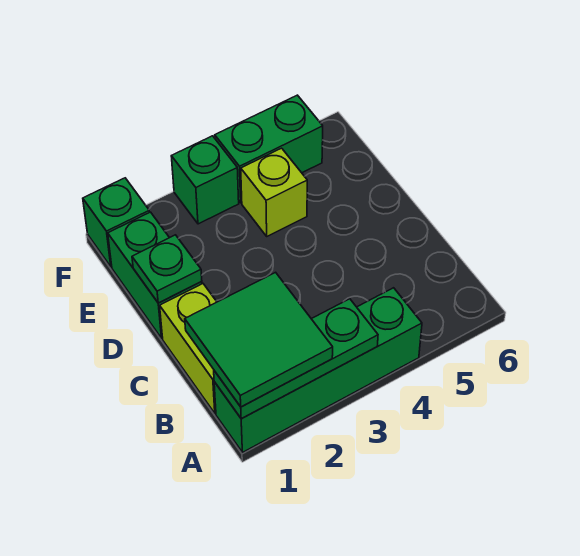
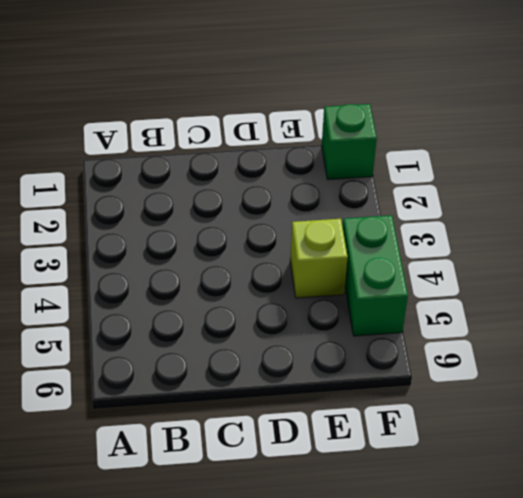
none -> green 1x4 brick [214,288,422,452]
none -> lime 1x2 brick [160,284,217,413]

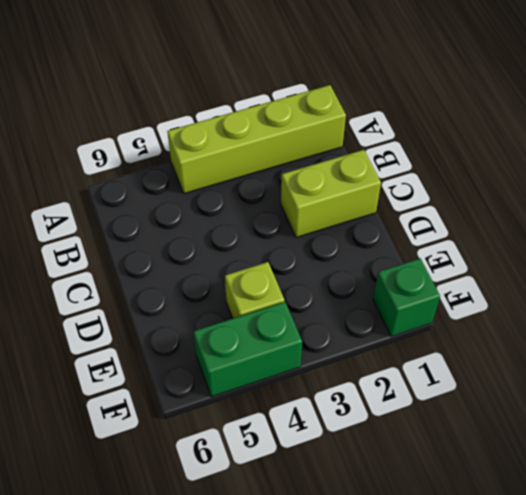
lime 1x4 brick [167,85,346,194] -> green 1x4 brick [214,288,422,452]
lime 1x2 brick [281,150,381,237] -> lime 1x2 brick turned to [160,284,217,413]
none -> green 1x2 brick [108,212,202,338]
none -> green 1x1 brick [171,136,239,224]

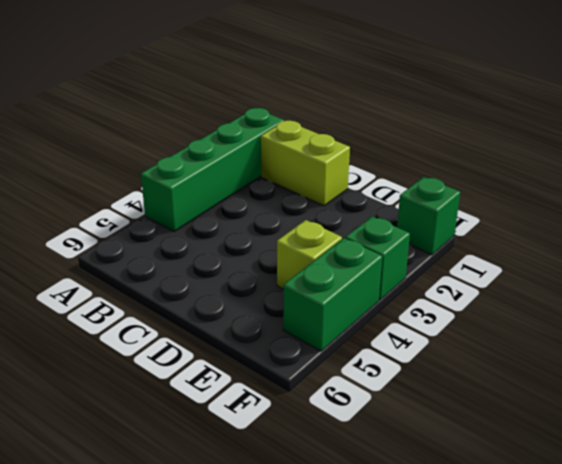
none -> green 1x2 brick [108,212,202,338]
none -> green 1x3 plate [214,299,378,418]

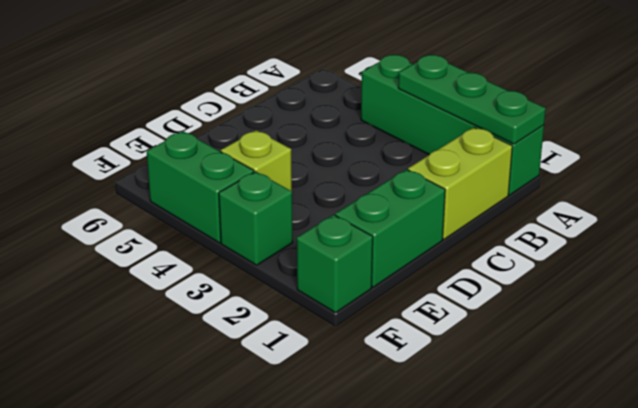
none -> green 1x1 plate [132,235,202,303]
none -> green 2x2 tile [185,272,333,407]

